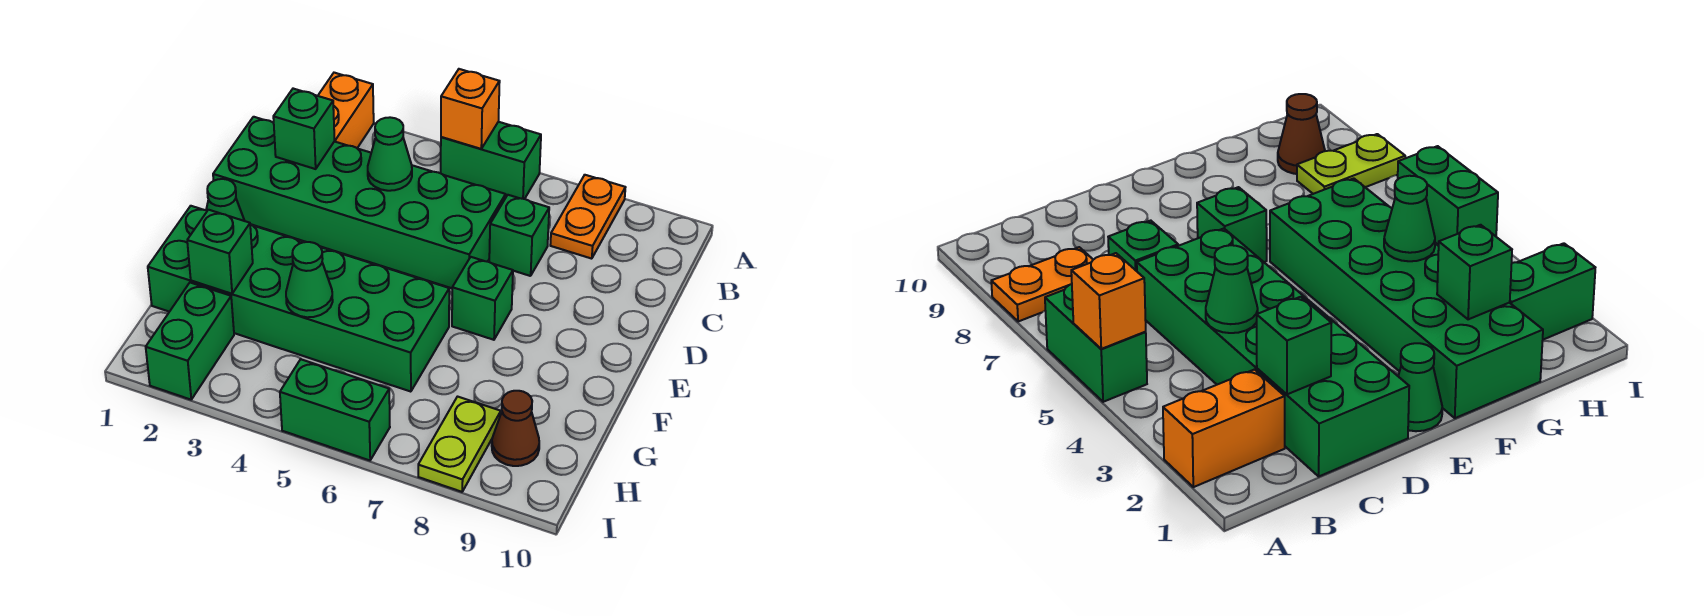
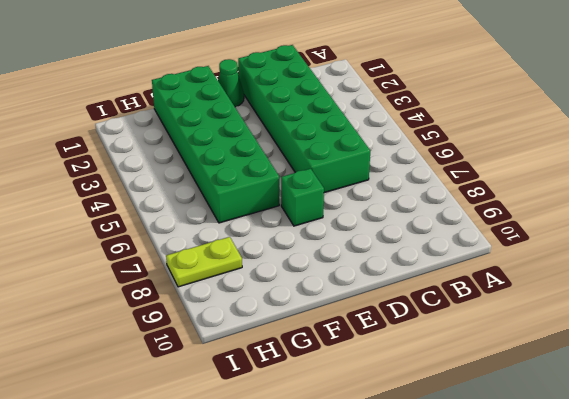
none -> orange 1x2 brick [318,73,374,148]
none -> green 1x2 brick [441,122,541,199]
none -> orange 1x2 plate [550,175,625,259]

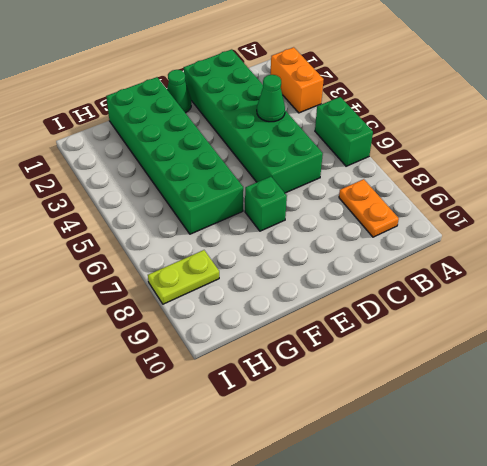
orange 1x2 brick [270,47,324,113] -> orange 1x2 brick turned to [318,73,374,148]
orange 1x2 plate [339,179,399,237] -> orange 1x2 plate turned to [550,175,625,259]
none -> green 1x1 brick [489,195,549,276]
none -> green 1x2 brick [146,283,234,400]
none -> brown 1x1 cone [492,391,539,466]

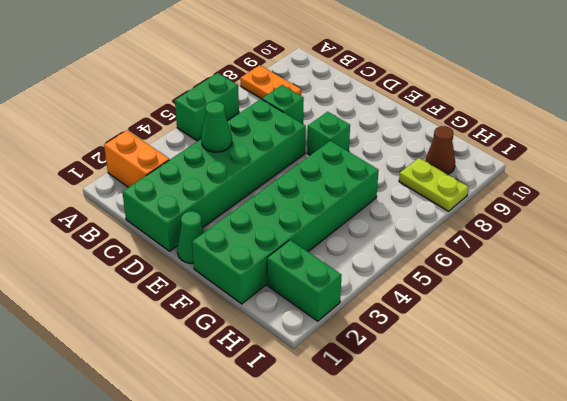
none -> green 1x2 brick [280,359,390,460]
none -> orange 1x1 brick [441,69,500,149]
none -> green 1x1 brick [273,89,335,169]

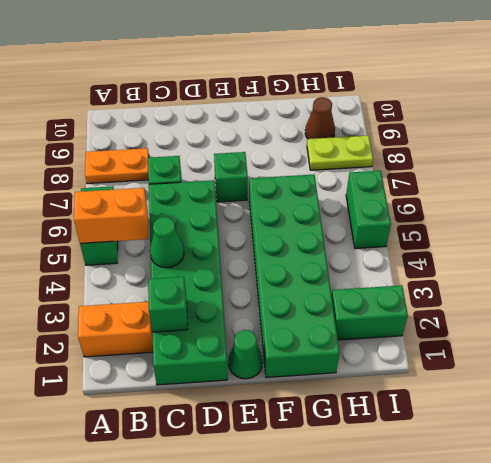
orange 1x2 brick [74,188,148,243] -> orange 1x1 brick [441,69,500,149]
none -> green 1x1 brick [187,210,253,294]
none -> green 1x1 cone [286,242,333,317]

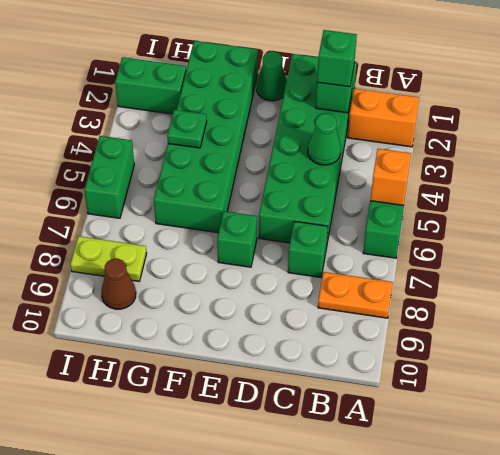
green 1x1 brick [317,30,357,87] -> green 1x1 brick moved to [187,210,253,294]
green 1x1 plate [167,110,207,148] -> green 1x1 cone [286,242,333,317]

